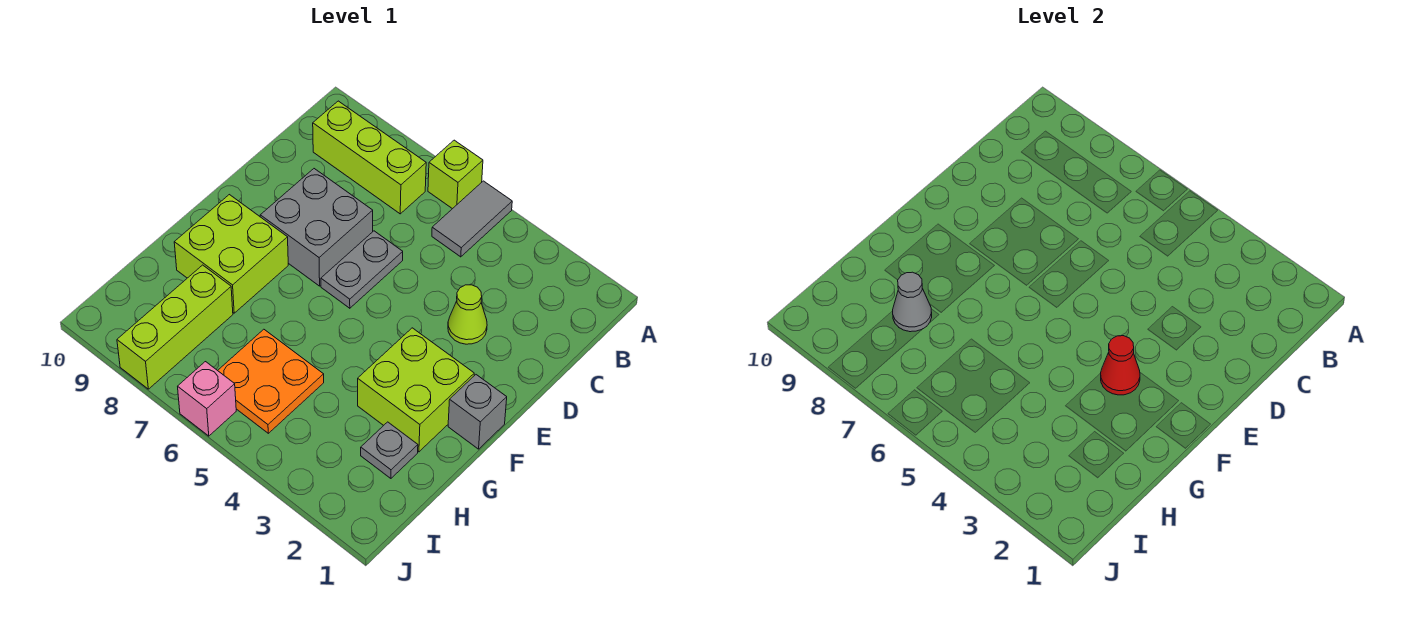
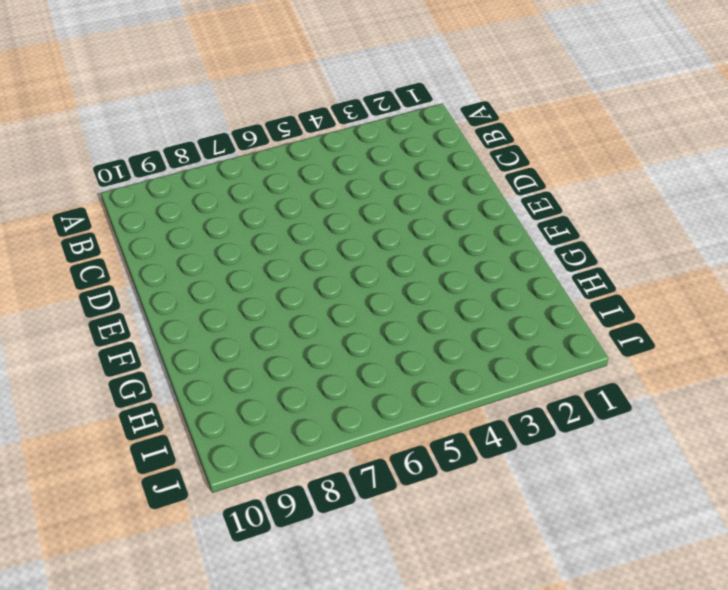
none -> grey 1x2 tile [432,181,512,257]
none -> lime 1x1 brick [428,140,483,209]
none -> lime 1x3 brick [313,101,426,214]

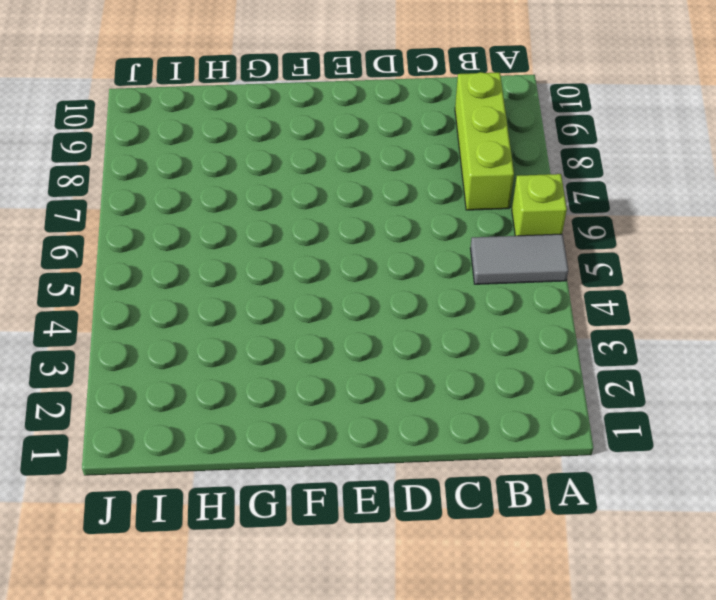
none -> lime 1x1 cone [448,285,487,344]
none -> grey 1x2 plate [321,231,403,308]
none -> grey 2x2 brick [260,169,373,286]

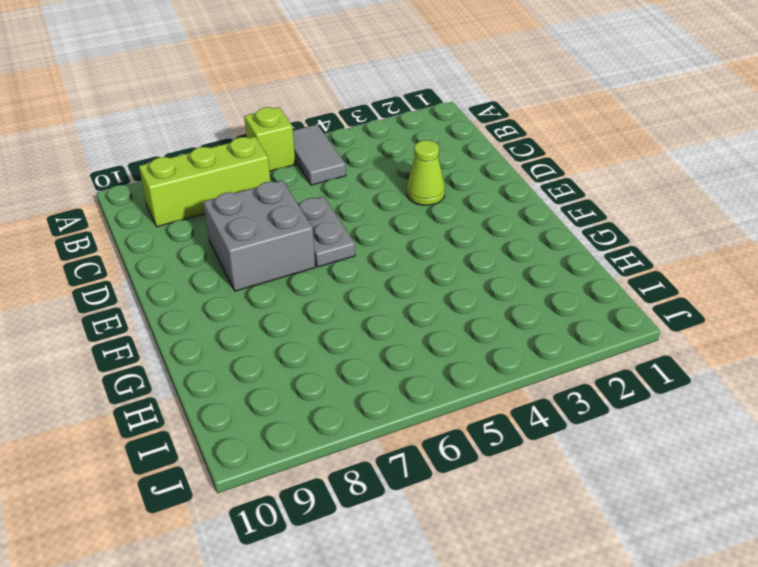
none -> grey 1x1 brick [448,375,507,449]
none -> lime 2x2 brick [358,328,474,452]
none -> lime 2x2 brick [174,195,288,313]

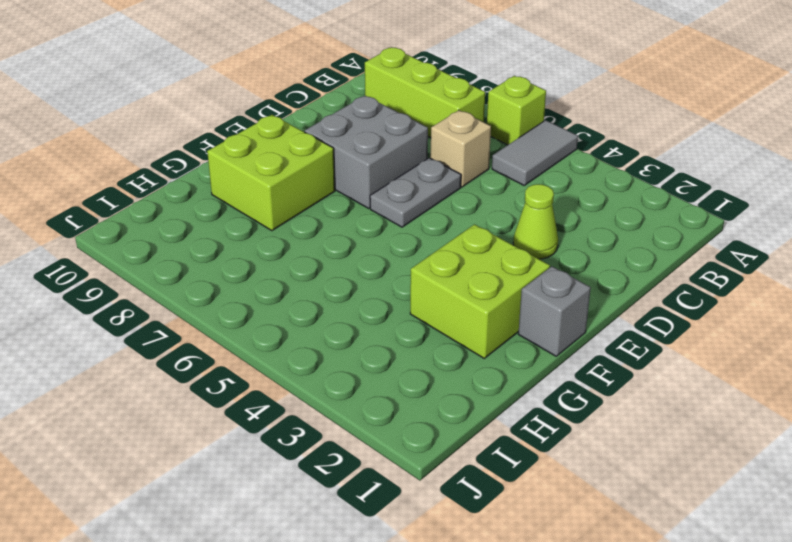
tan 1x1 brick [431,110,491,187] -> none
none -> grey 1x1 plate [361,422,418,478]
none -> orange 2x2 plate [218,329,324,433]
none -> lime 1x3 brick [117,265,233,389]

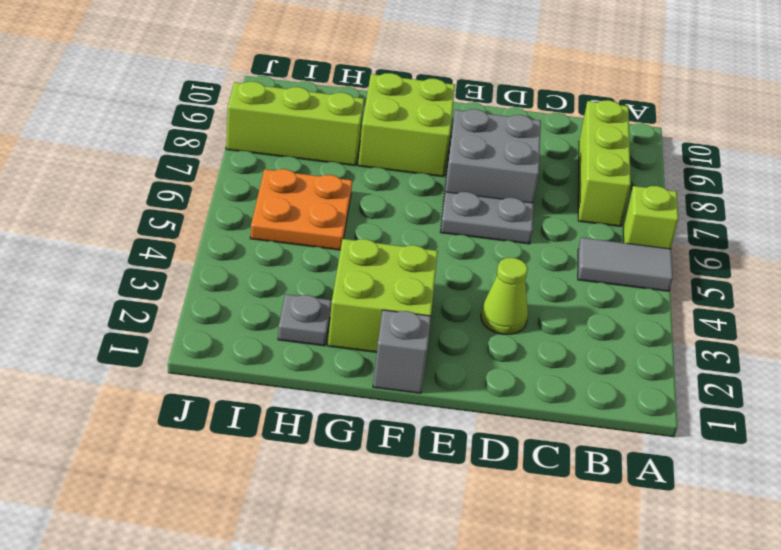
none -> pink 1x1 brick [178,362,236,436]
none -> red 1x1 cone [1101,336,1140,395]
none -> grey 1x1 cone [893,272,932,332]

